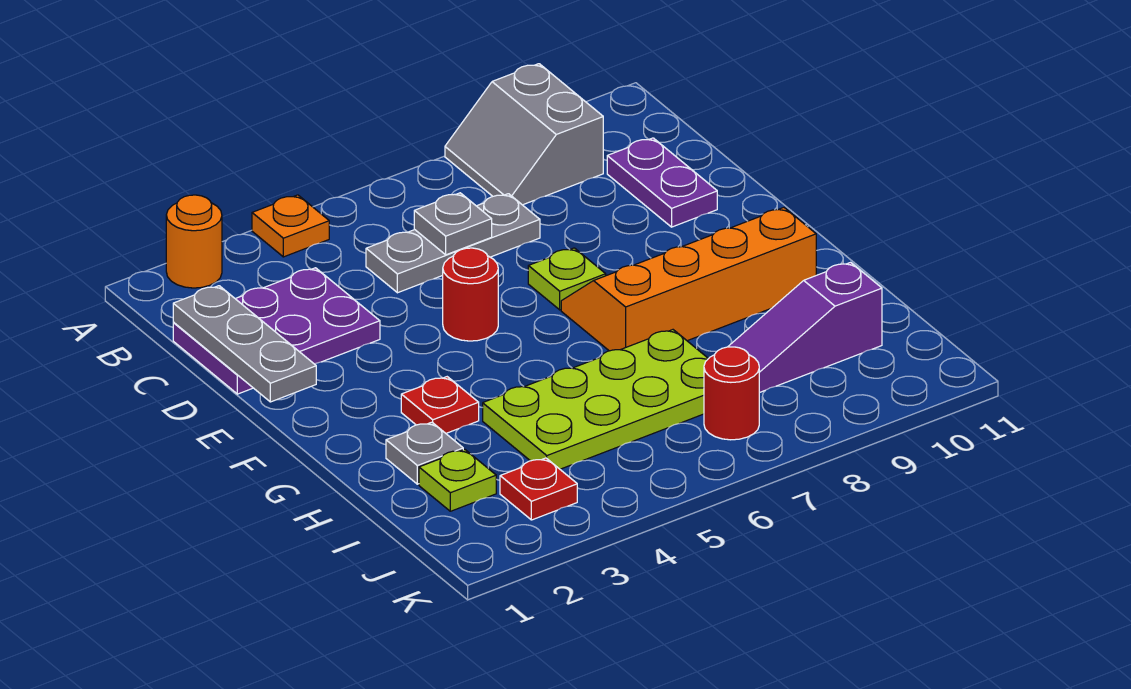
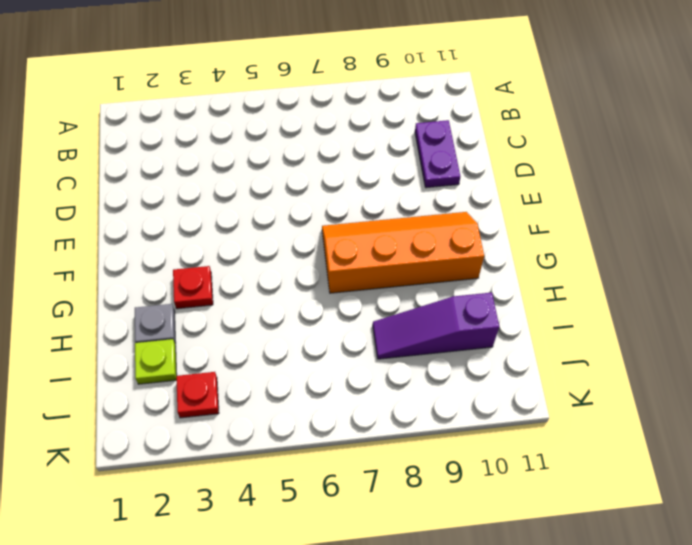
none -> orange 1x1 round brick [166,195,222,288]
none -> orange 1x1 plate [252,195,329,257]
none -> grey 2x2 slope [445,64,603,205]

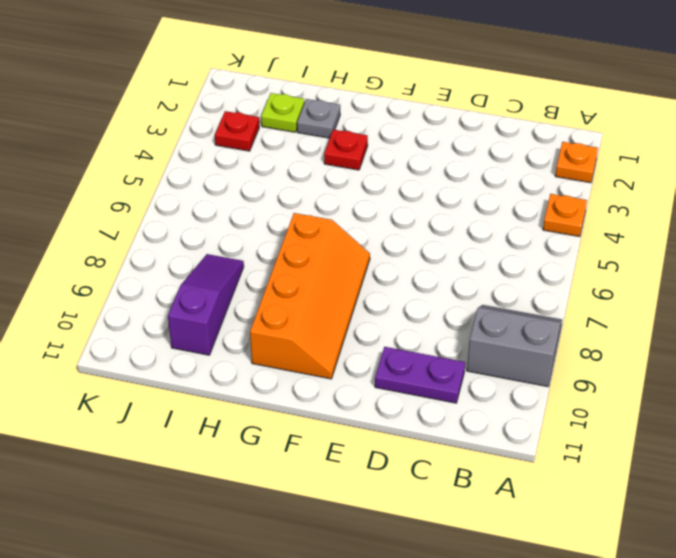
orange 1x1 plate [555,142,598,183] -> orange 1x1 round brick [166,195,222,288]
none -> purple 2x3 plate [173,268,380,394]
none -> grey 1x3 plate [366,194,540,293]
none -> red 1x1 round brick [443,248,498,341]

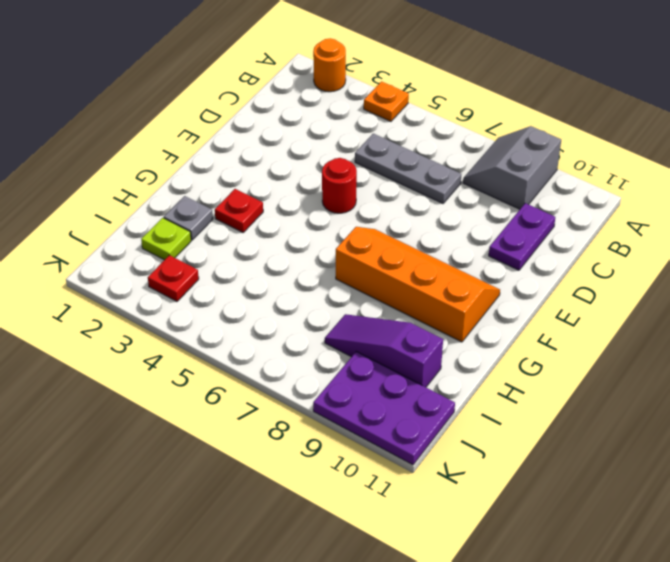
purple 2x3 plate [313,352,455,465] -> purple 2x3 plate moved to [173,268,380,394]
none -> lime 1x1 plate [528,248,606,310]
none -> lime 2x4 plate [483,330,708,469]
none -> red 1x1 round brick [704,347,759,440]

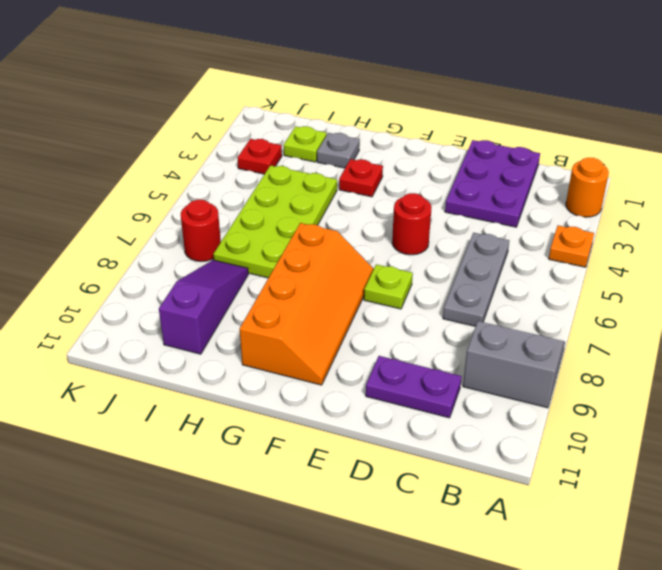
none -> grey 1x3 plate [173,286,316,402]
none -> grey 1x1 plate [414,193,492,255]

